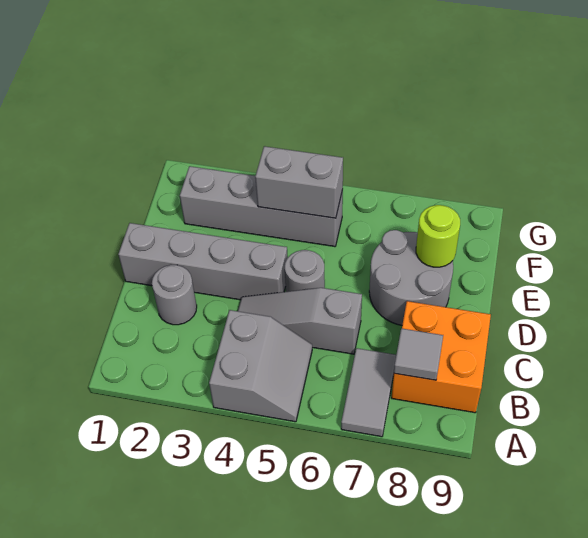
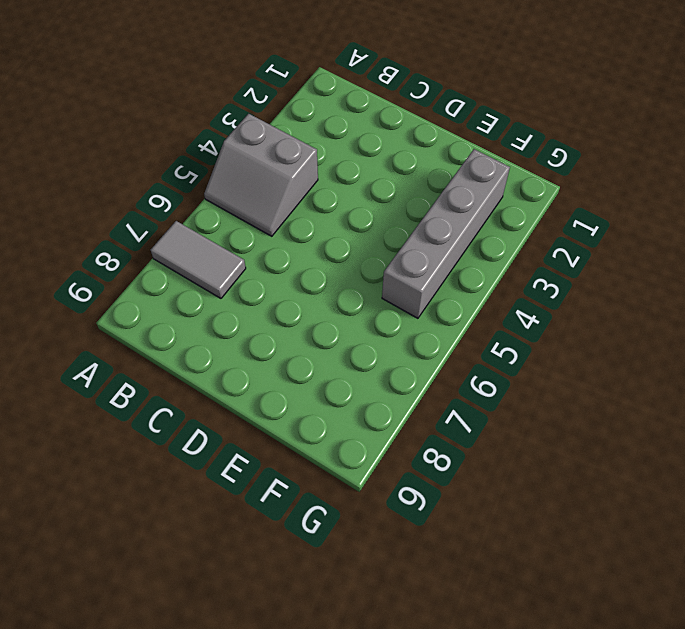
none -> orange 2x2 brick [392,301,491,413]
none -> grey 1x1 round brick [152,265,197,325]
none -> grey 1x3 slope [238,288,362,354]

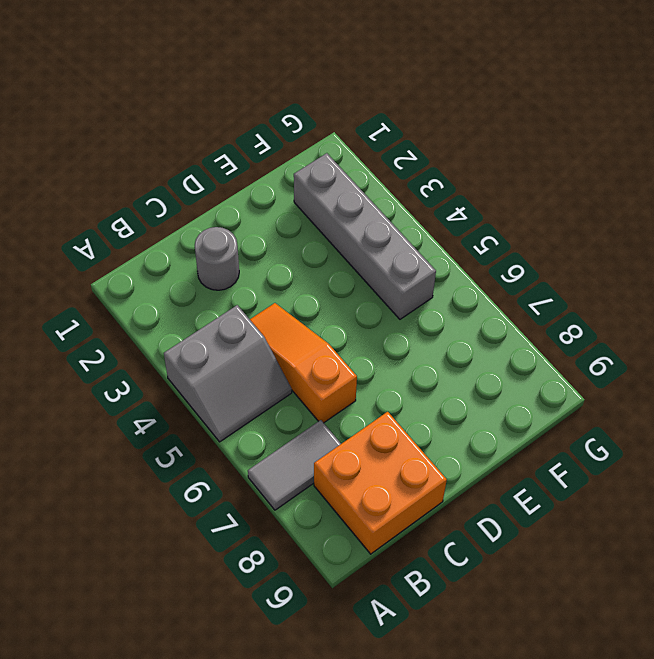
orange 1x3 slope [250,303,357,423] -> grey 1x3 slope [238,288,362,354]
none -> grey 1x4 brick [118,223,288,300]
none -> grey 1x1 round brick [285,250,325,292]
none -> grey 2x2 round brick [369,230,453,325]

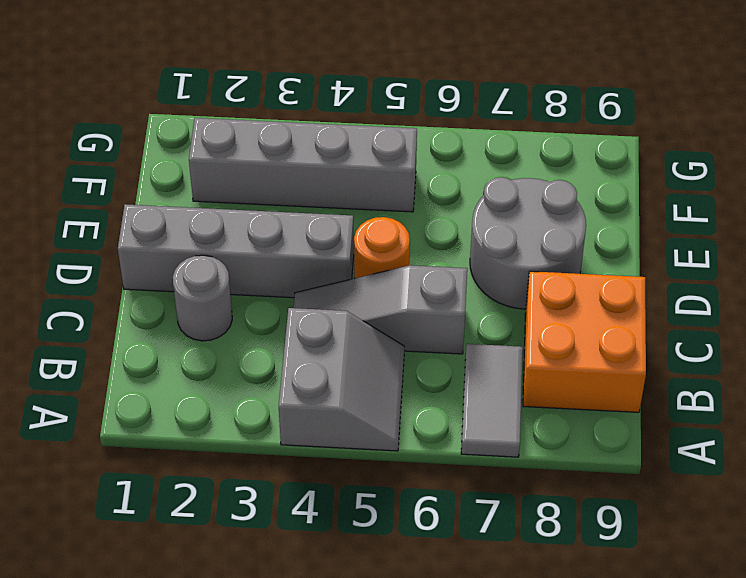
orange 1x1 round brick [354,217,410,278] -> grey 1x1 round brick [285,250,325,292]
none -> grey 1x1 tile [394,328,443,380]
none -> lime 1x1 round brick [416,205,460,267]
none -> grey 1x2 brick [255,146,343,218]

